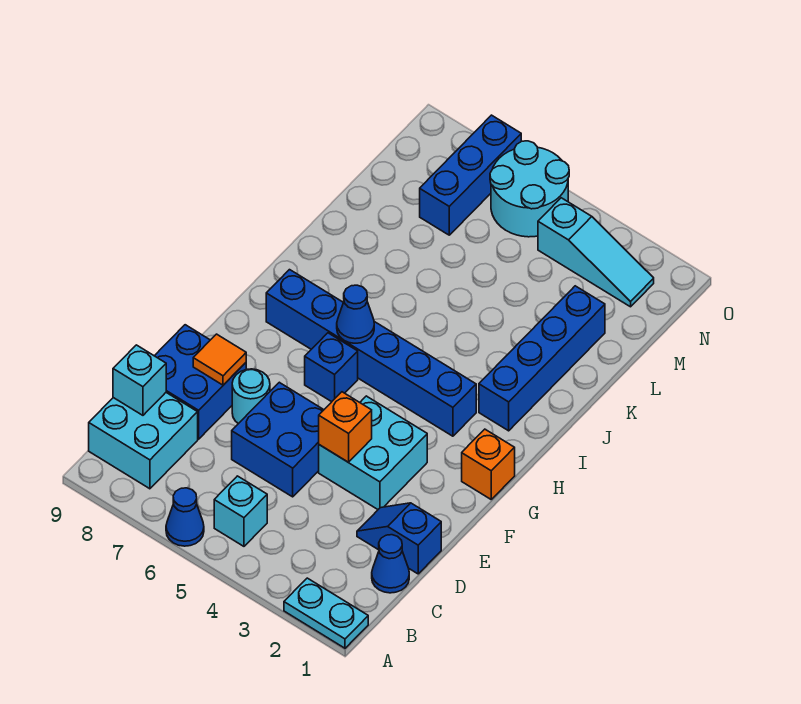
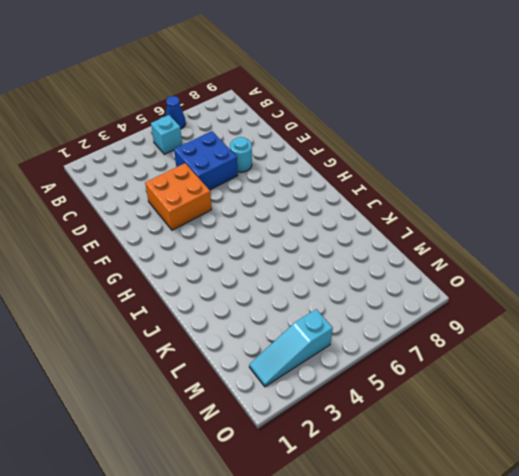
orange 2x2 brick [145,163,212,230] -> cyan 2x2 brick [319,396,427,509]
none -> cyan 1x2 plate [284,578,368,648]
none -> cyan 2x2 brick [89,393,198,489]
none -> blue 1x1 cone [372,535,409,593]

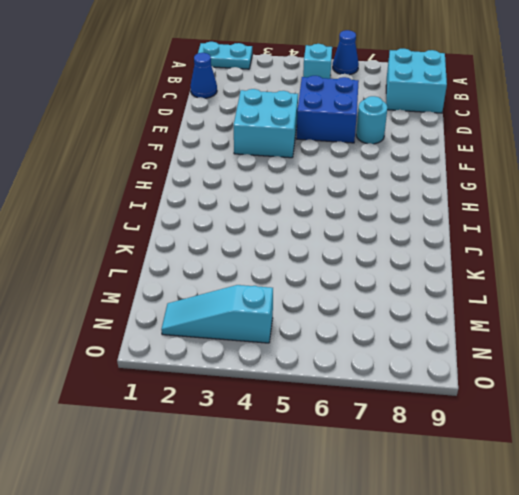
none -> blue 1x2 slope [357,503,441,574]
none -> blue 2x2 brick [155,325,246,439]
none -> orange 1x1 brick [462,429,515,499]

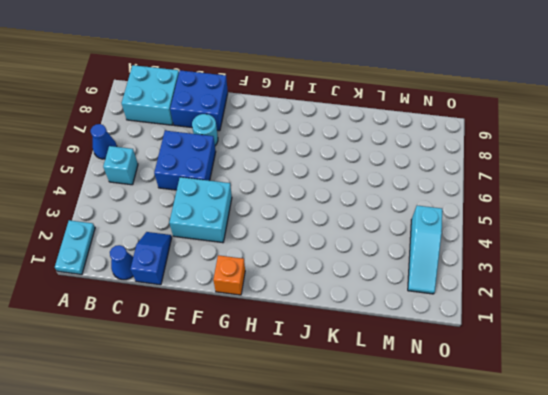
none -> blue 1x1 brick [305,333,358,402]
none -> blue 1x6 brick [266,270,476,436]
none -> blue 1x4 brick [479,286,605,431]

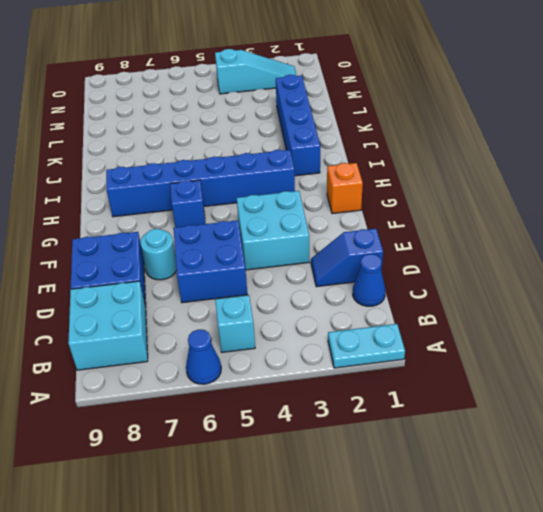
none -> blue 1x3 brick [420,115,521,235]
none -> cyan 2x2 round brick [490,141,569,237]
none -> cyan 1x1 brick [113,345,166,415]

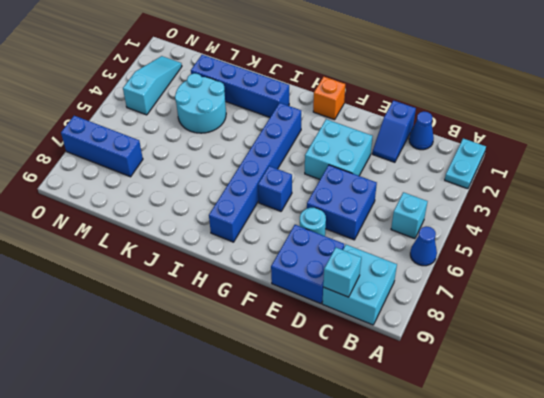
cyan 2x2 round brick [175,73,226,133] -> cyan 2x2 round brick moved to [490,141,569,237]
none -> orange 1x1 brick [319,392,372,462]
none -> orange 1x1 tile [193,334,246,385]
none -> blue 1x1 cone [337,285,374,343]

